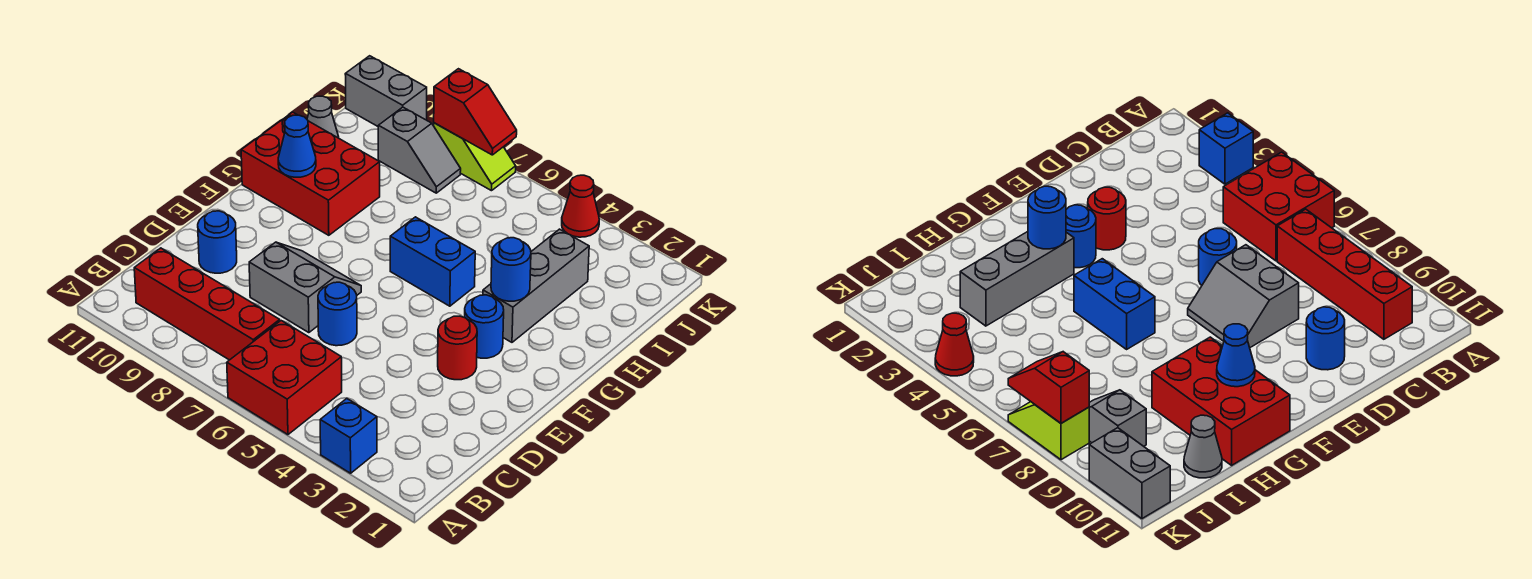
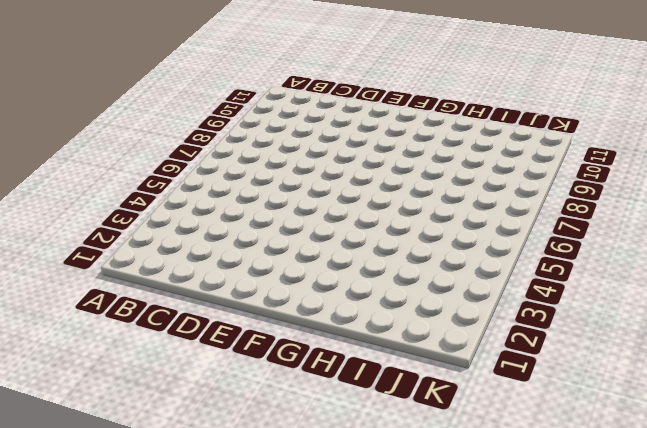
none -> blue 1x1 brick [320,399,377,473]
none -> red 2x2 brick [227,321,342,435]
none -> red 1x4 brick [134,248,280,360]

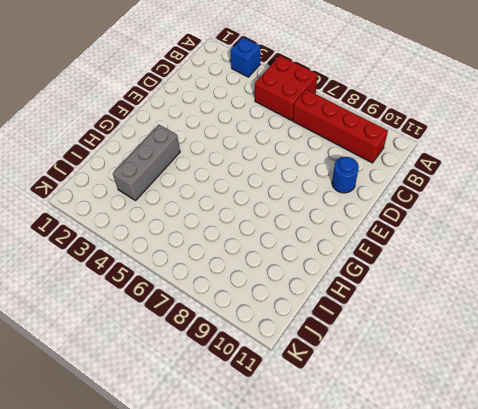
none -> blue 1x1 round brick [318,282,357,346]
none -> grey 2x2 slope [249,242,361,333]
none -> red 1x1 round brick [438,316,477,380]

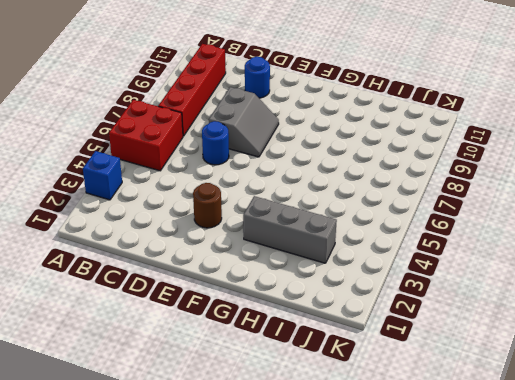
brown 1x1 round brick [193,183,222,228] -> red 1x1 round brick [438,316,477,380]
none -> blue 1x1 round brick [465,295,504,358]
none -> blue 1x2 brick [390,217,475,306]
none -> red 2x3 brick [241,112,380,235]

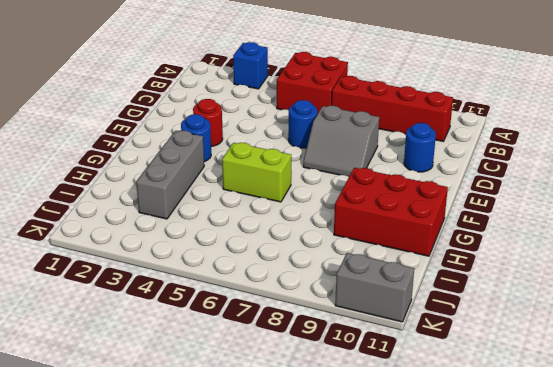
lime 1x2 brick [222,143,291,202] -> blue 1x2 brick [390,217,475,306]
none -> grey 1x1 cone [307,96,339,138]
none -> grey 1x2 slope [378,107,461,193]
none -> red 1x1 cone [562,175,599,237]

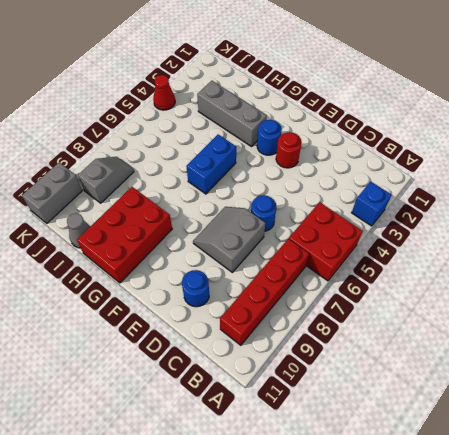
none -> lime 1x2 slope [434,123,516,191]
none -> blue 1x1 round brick [491,238,531,301]
none -> blue 1x1 cone [278,115,316,177]

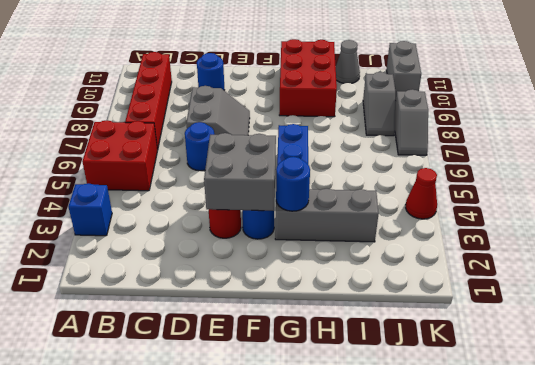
grey 2x2 brick [204,133,276,211] -> none
grey 1x2 slope [395,89,428,155] -> lime 1x2 slope [434,123,516,191]
none -> blue 1x1 cone [278,115,316,177]
none -> red 1x2 slope [434,69,517,155]

